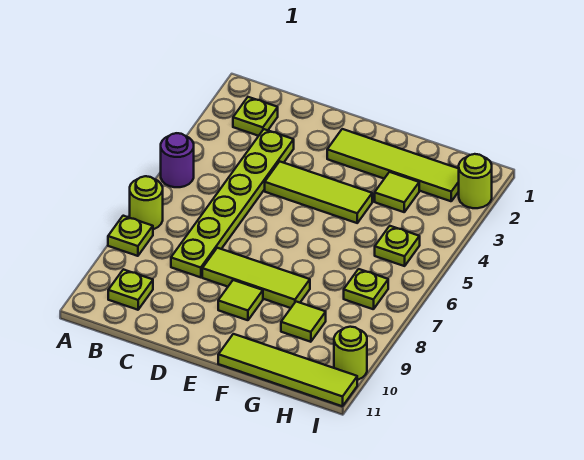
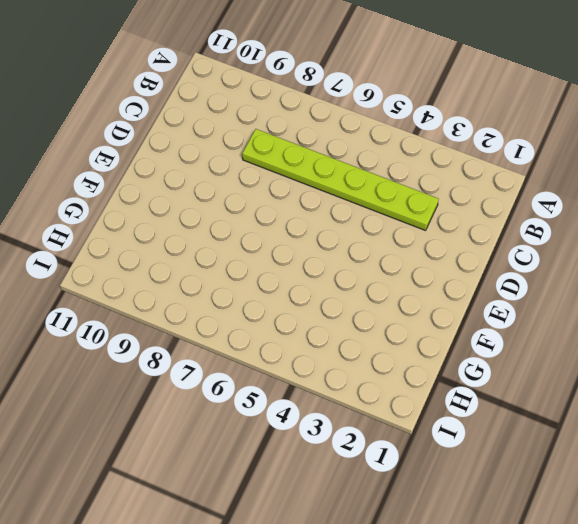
none -> purple 1x1 round brick [161,133,194,187]
none -> lime 1x1 round brick [130,176,163,229]
none -> lime 1x1 plate [108,216,153,256]

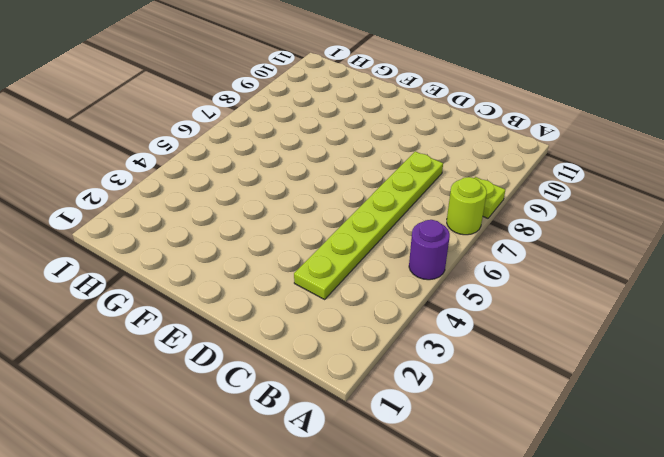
none -> lime 1x1 plate [233,97,278,136]
none -> lime 1x1 plate [108,269,153,310]
none -> lime 1x3 tile [265,161,372,223]

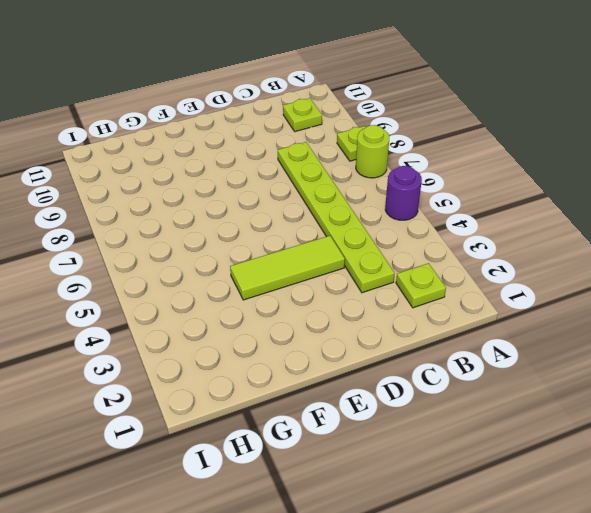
none -> lime 1x3 tile [202,248,310,308]
none -> lime 1x4 tile [327,129,459,201]
none -> lime 1x1 tile [218,280,263,320]

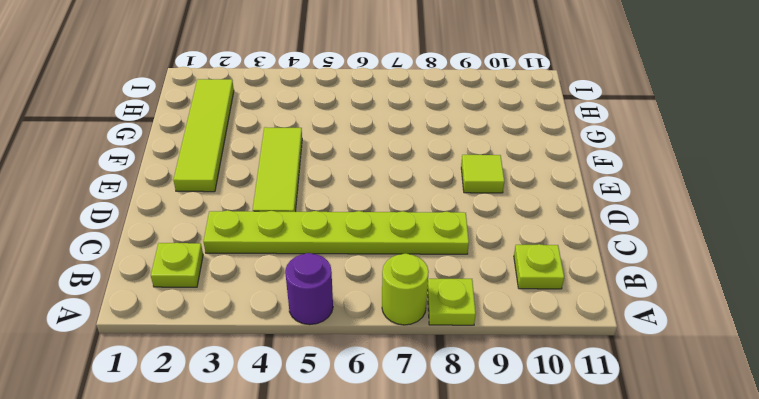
none -> lime 1x3 tile [202,248,310,308]
none -> lime 1x4 tile [218,334,357,406]
none -> lime 1x1 tile [375,172,419,212]

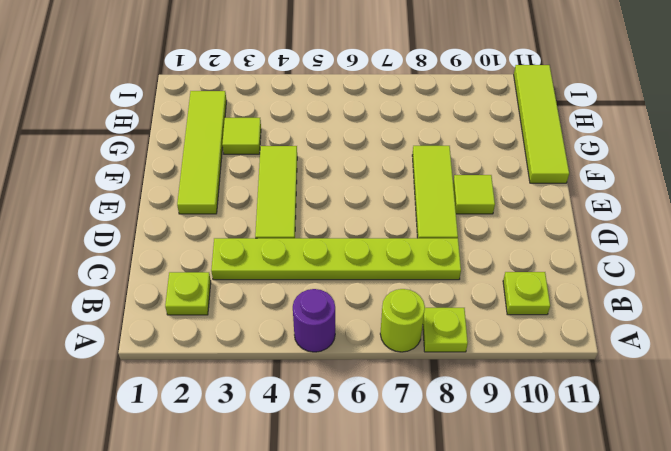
none -> lime 1x1 tile [281,302,326,342]
none -> lime 1x1 plate [375,226,420,266]
none -> lime 1x1 plate [344,269,388,309]

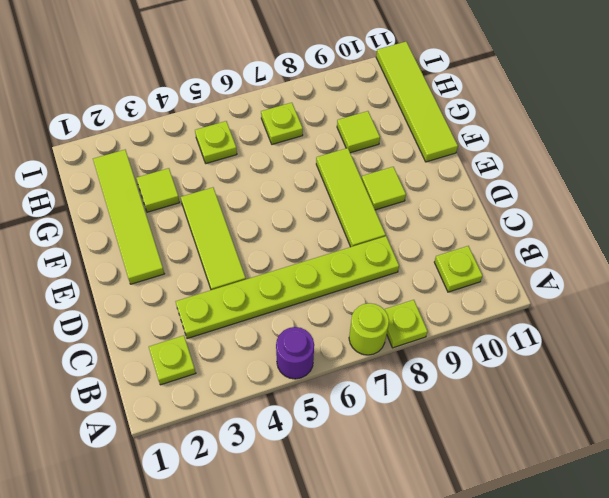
none -> lime 1x1 round brick [459,154,492,208]
none -> lime 1x1 round brick [334,327,367,380]

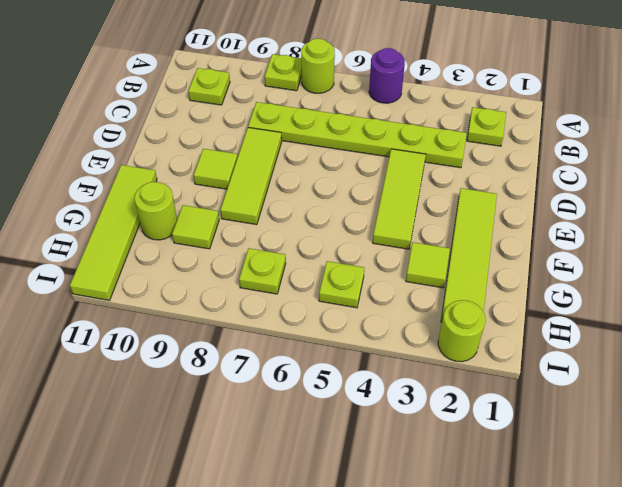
lime 1x1 round brick [134,182,177,240] -> lime 1x1 round brick moved to [334,327,367,380]

